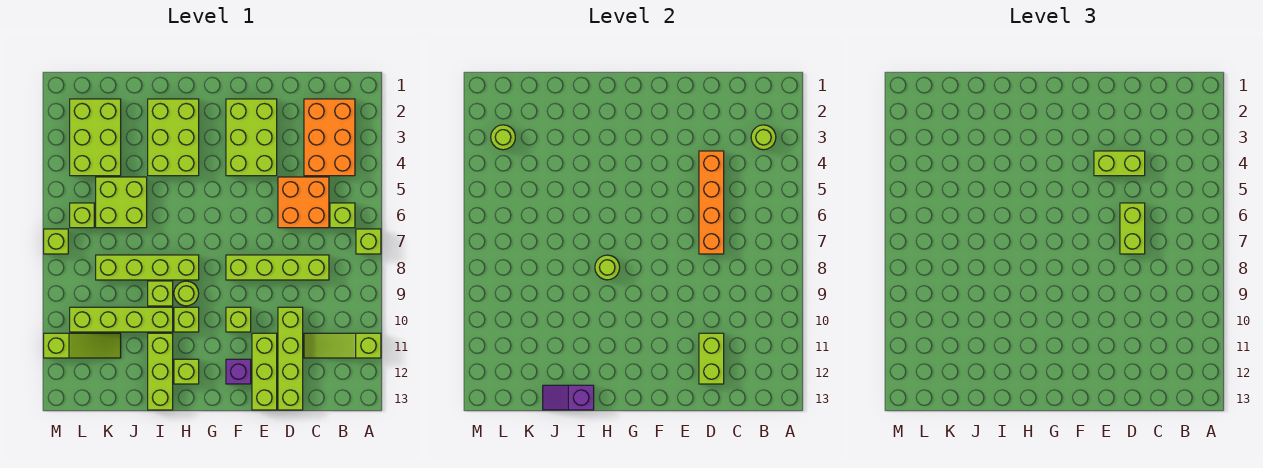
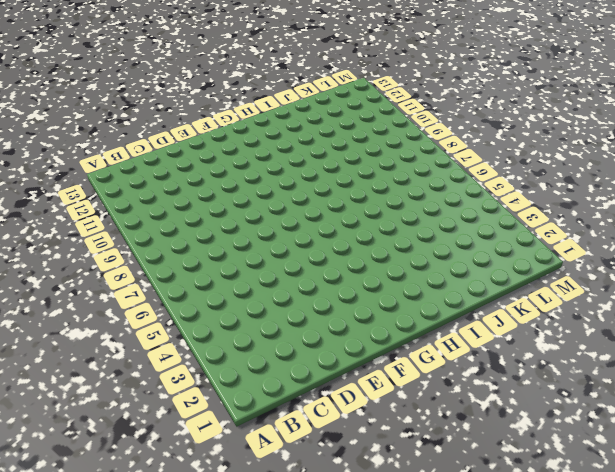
none -> lime 1x1 brick [356,229,381,254]
none -> lime 1x3 slope [304,333,381,358]
none -> orange 2x3 brick [304,99,355,176]
none -> lime 1x1 brick [330,203,355,228]

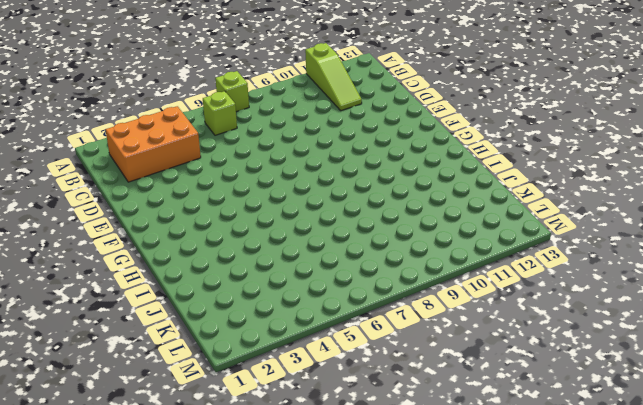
none -> orange 2x2 brick [278,177,329,228]
none -> lime 1x4 brick [226,255,329,280]
none -> lime 1x4 brick [278,307,303,410]
none -> lime 2x3 brick [226,99,277,176]

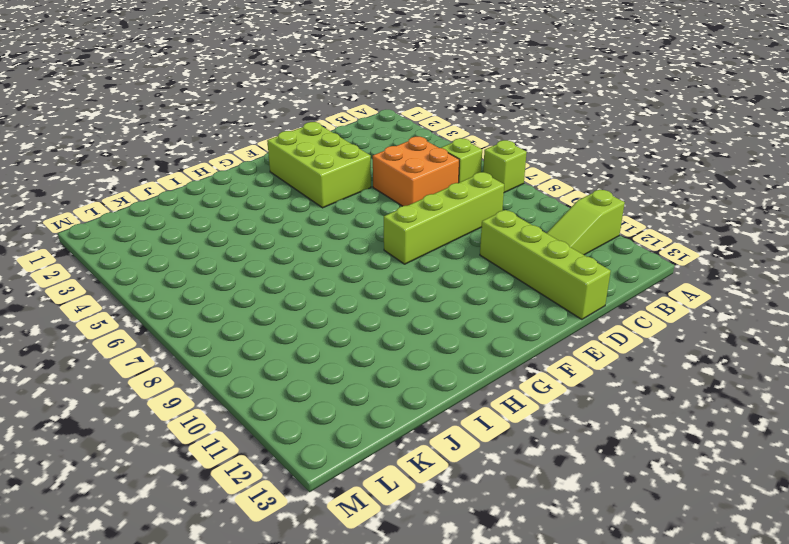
none -> orange 2x3 brick [304,99,355,176]
none -> lime 1x3 brick [252,333,277,410]
none -> lime 1x1 brick [226,307,251,332]
none -> purple 1x1 brick [226,359,251,384]

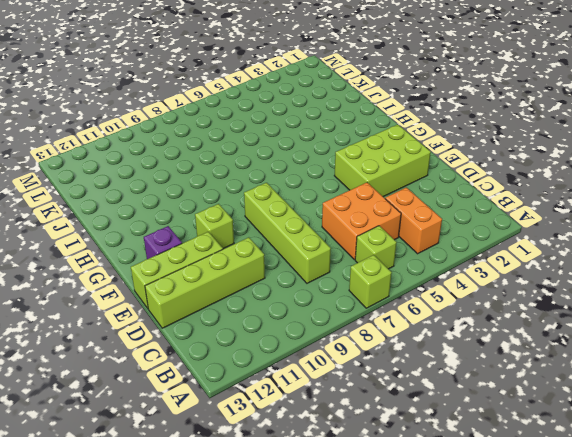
orange 1x2 brick [385,188,442,254] -> orange 2x3 brick [304,99,355,176]
none -> lime 1x3 slope [304,333,381,358]
none -> lime 2x3 brick [148,99,199,176]
none -> lime 1x4 brick [96,255,199,280]
none -> lime 1x1 round brick [174,281,199,306]

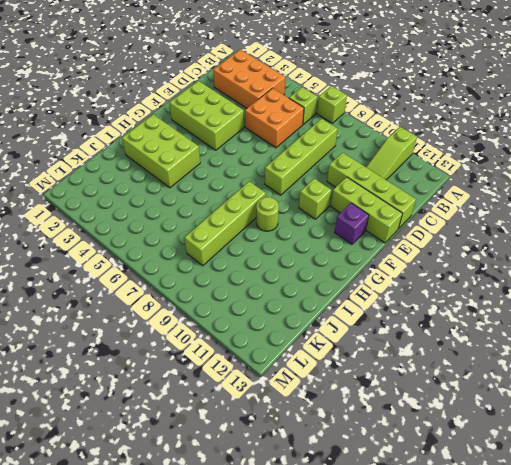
none -> lime 1x1 brick [174,307,199,332]
none -> lime 1x1 brick [174,359,199,384]
none -> lime 1x1 brick [148,281,173,306]
none -> lime 1x4 brick [70,307,173,332]

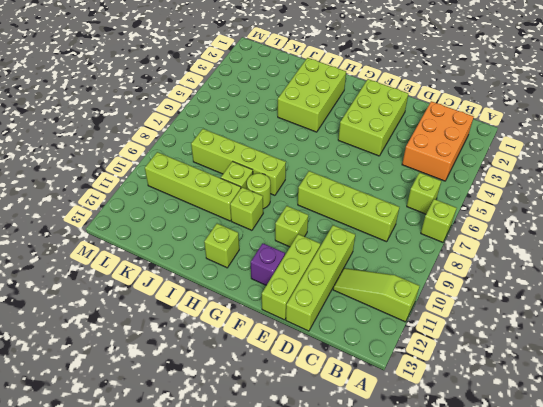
none -> orange 2x2 brick [278,177,329,228]
none -> lime 1x3 brick [148,333,173,410]
none -> lime 2x2 brick [96,177,147,228]
none -> lime 2x3 brick [70,99,121,176]

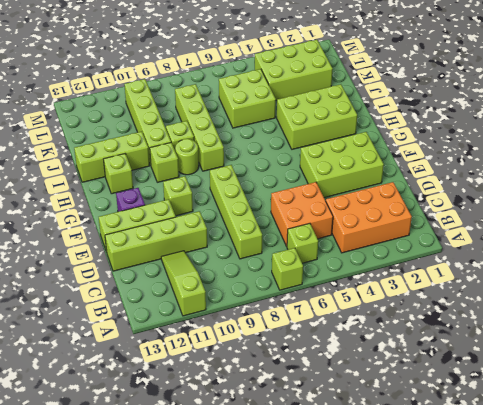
none -> lime 1x3 slope [44,333,121,358]
none -> lime 1x1 brick [70,203,94,228]
none -> lime 1x1 brick [44,229,68,254]
none -> lime 1x1 round brick [751,125,776,150]

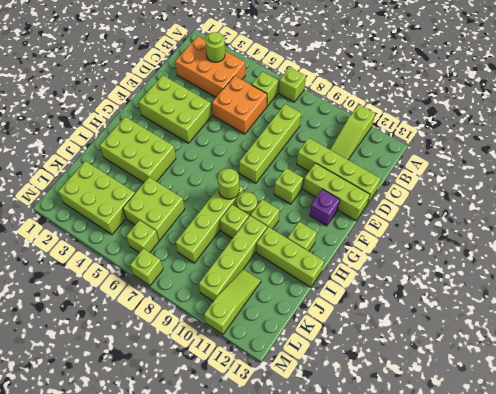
none -> orange 1x4 brick [699,151,724,254]
none -> lime 1x2 brick [699,333,724,384]
none -> purple 1x2 slope [543,385,594,410]
none -> lime 1x1 round brick [491,125,515,150]

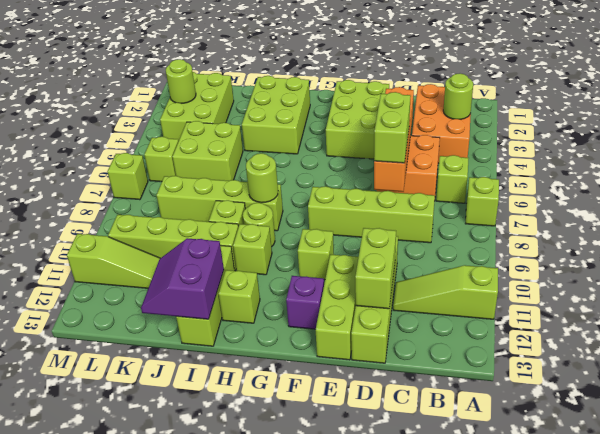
purple 2x2 slope [141,238,224,319] -> purple 1x2 slope [543,385,594,410]
none -> lime 1x2 brick [1094,151,1145,176]

